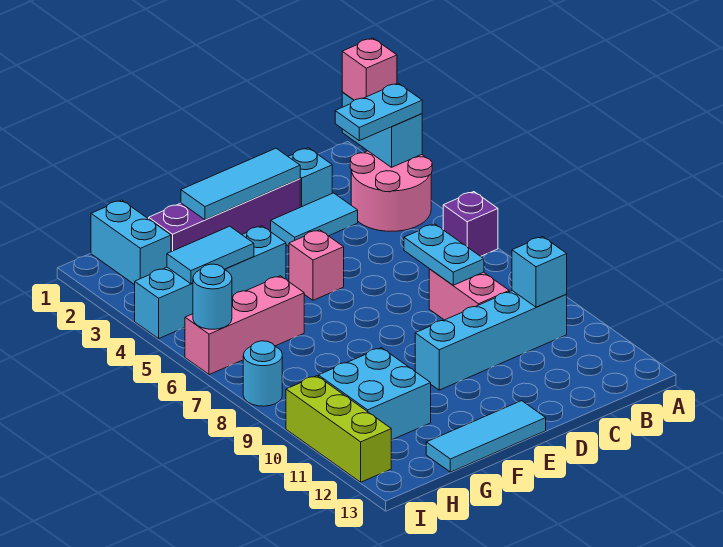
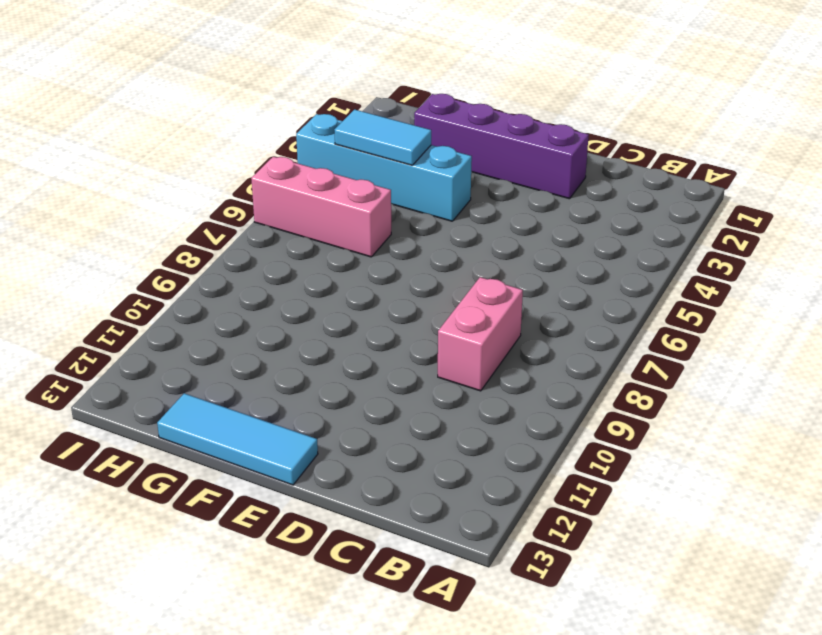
none -> pink 2x2 round brick [350,151,432,231]
none -> purple 1x1 brick [443,192,498,256]
none -> cyan 1x4 brick [415,291,567,390]

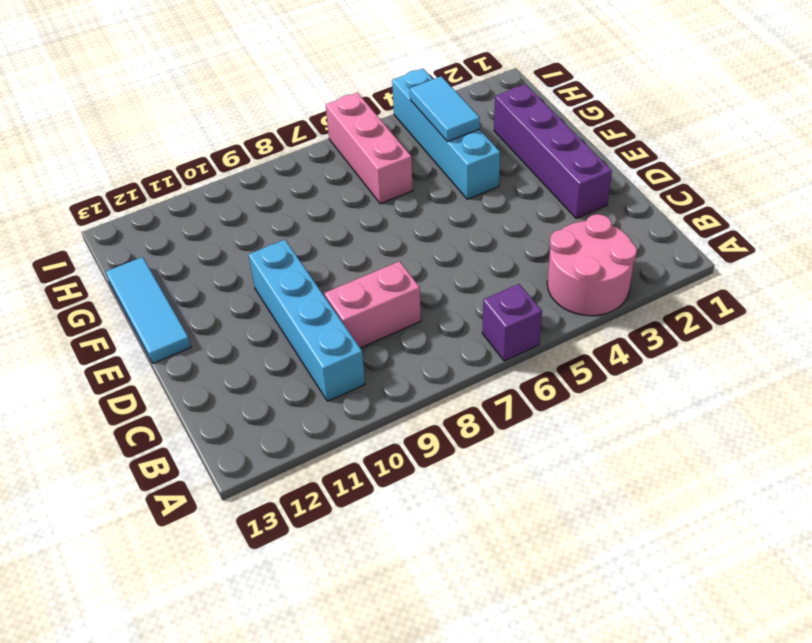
none -> cyan 1x1 brick [288,148,332,207]
none -> cyan 1x2 tile [271,193,358,246]
none -> pink 1x1 brick [289,230,344,300]

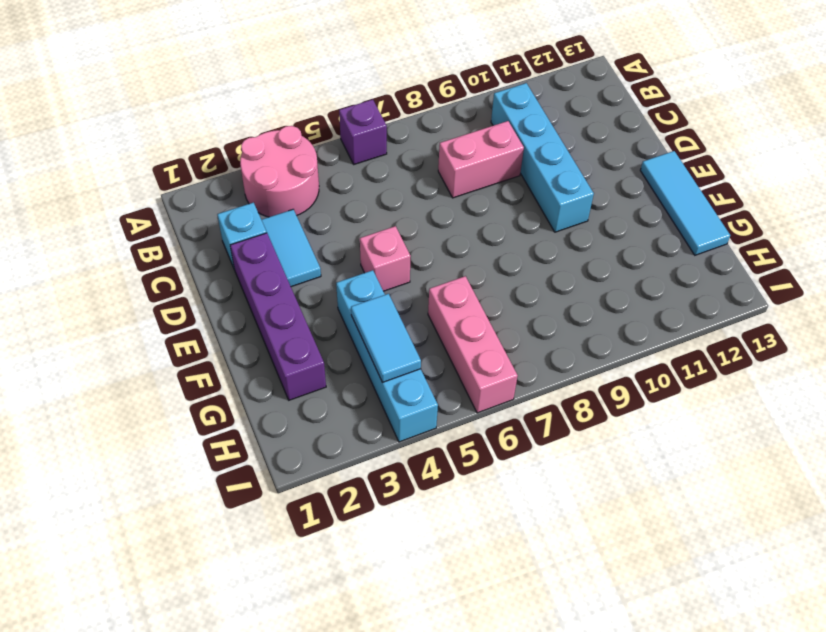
none -> cyan 2x2 brick [318,348,431,440]
none -> cyan 1x2 brick [91,200,171,285]
none -> cyan 1x1 round brick [243,341,282,406]

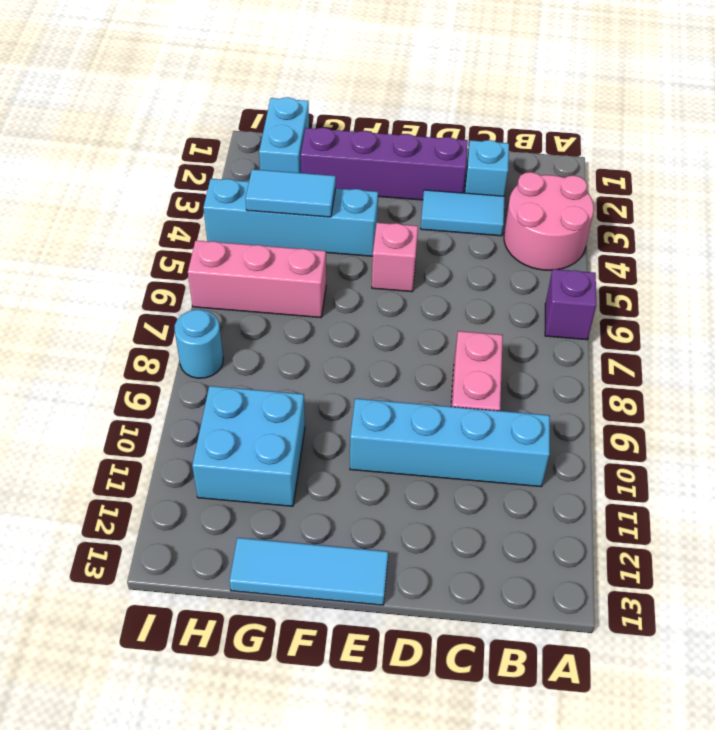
none -> lime 1x3 brick [286,376,391,482]
none -> cyan 1x2 brick [342,92,422,167]
none -> cyan 1x1 brick [512,237,567,307]

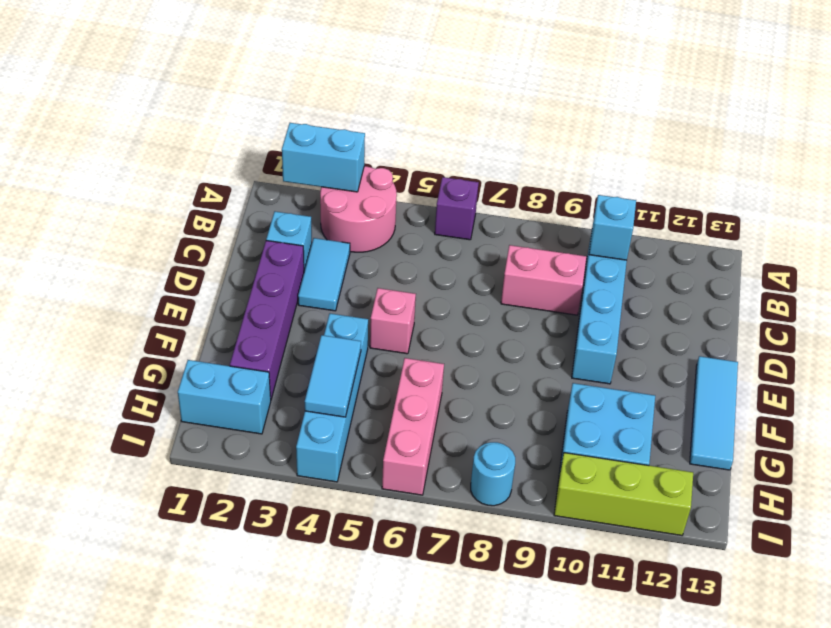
none -> cyan 1x2 plate [404,224,484,285]
none -> cyan 1x3 tile [181,148,300,220]
none -> cyan 1x1 round brick [193,264,232,329]

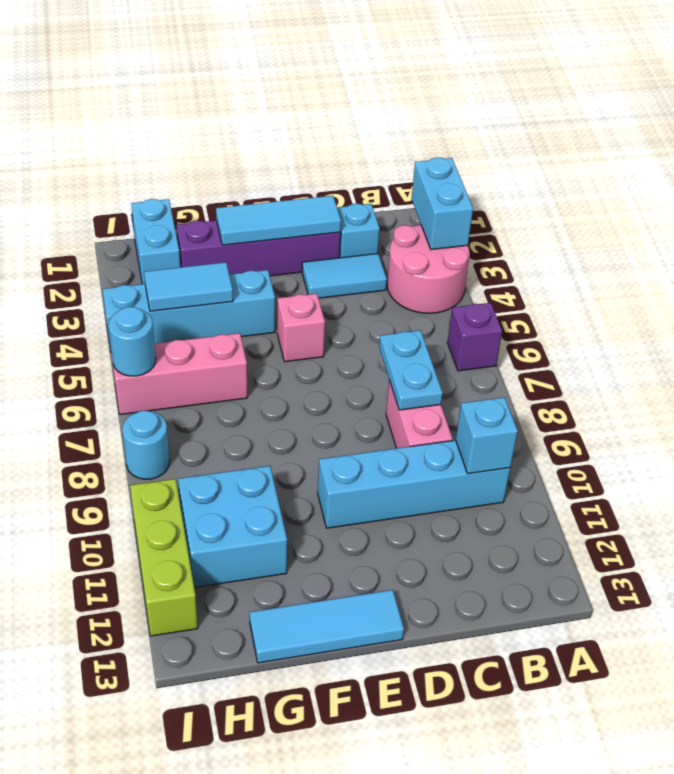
none -> pink 1x1 brick [342,38,397,100]
none -> cyan 1x2 plate [335,83,422,141]

